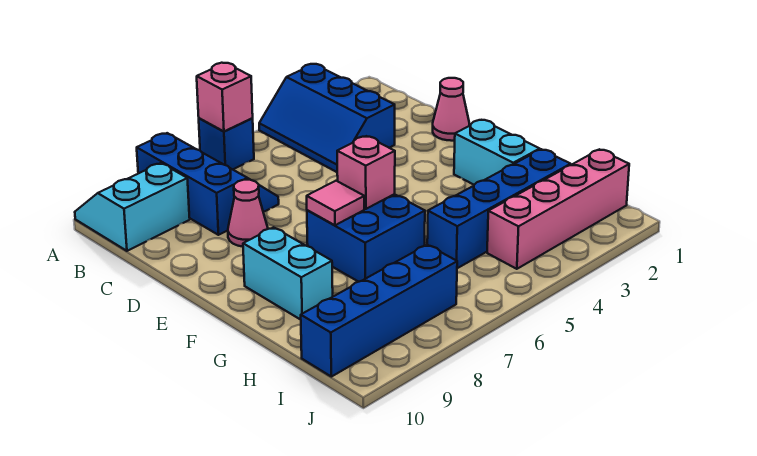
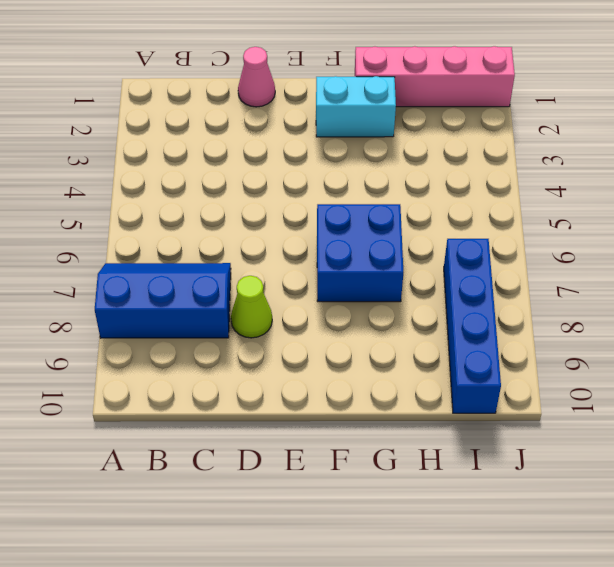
lime 1x1 cone [231,276,272,338] -> pink 1x1 cone [228,180,268,247]
pink 1x4 brick [354,46,515,107] -> pink 1x4 brick turned to [487,149,629,269]
none -> blue 2x3 slope [259,64,395,172]
none -> blue 1x1 brick [199,118,254,169]
none -> cyan 2x2 slope [75,163,190,251]

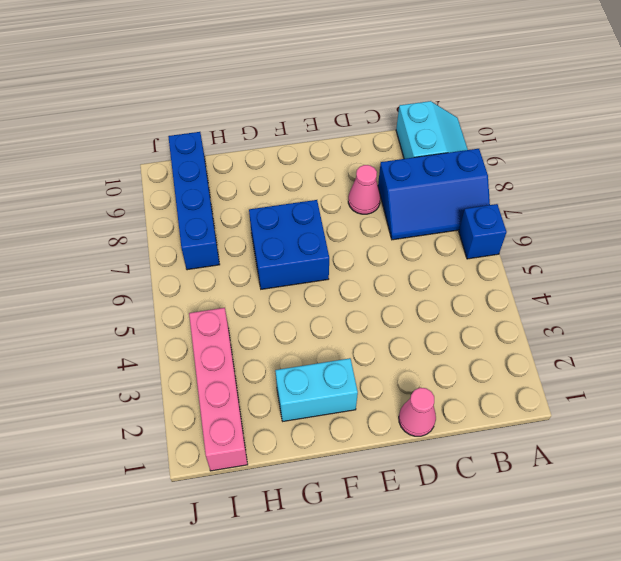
none -> blue 2x3 slope [259,64,395,172]
none -> cyan 1x2 brick [243,227,333,320]
none -> blue 1x4 brick [427,149,571,268]

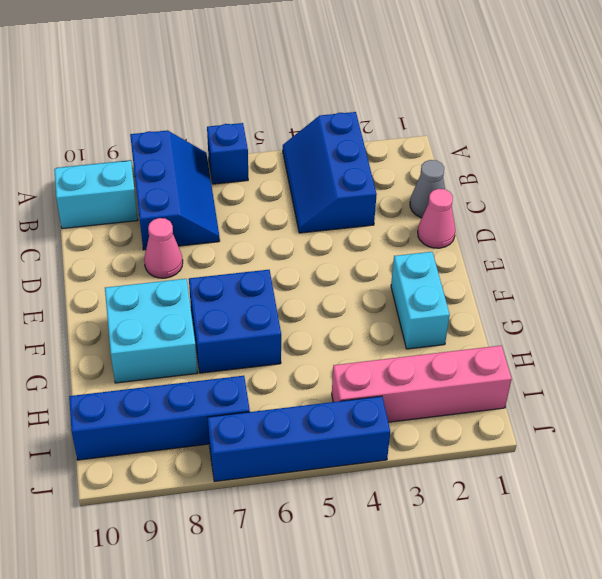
grey 1x1 cone [410,160,445,218] -> none
cyan 2x2 brick [105,279,198,383] -> cyan 1x2 brick [243,227,333,320]
blue 1x4 brick [208,396,390,482] -> blue 1x4 brick moved to [427,149,571,268]
none -> pink 1x1 brick [197,63,253,132]
none -> pink 1x1 brick [337,136,395,209]
none -> pink 1x1 tile [307,181,364,225]

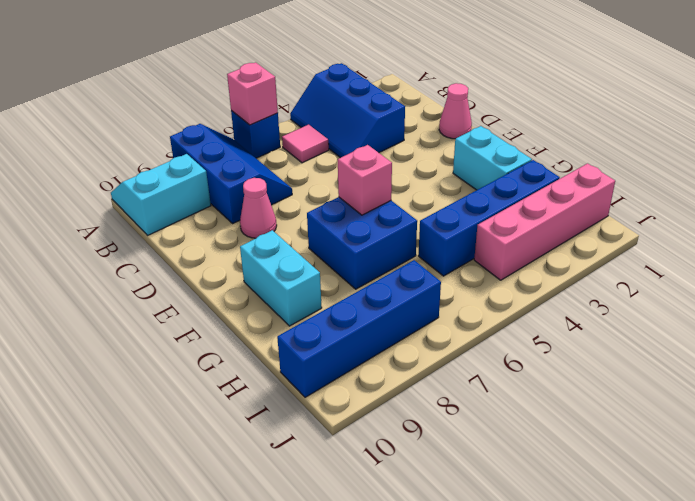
pink 1x1 tile [282,125,329,163] -> pink 1x1 tile moved to [307,181,364,225]

